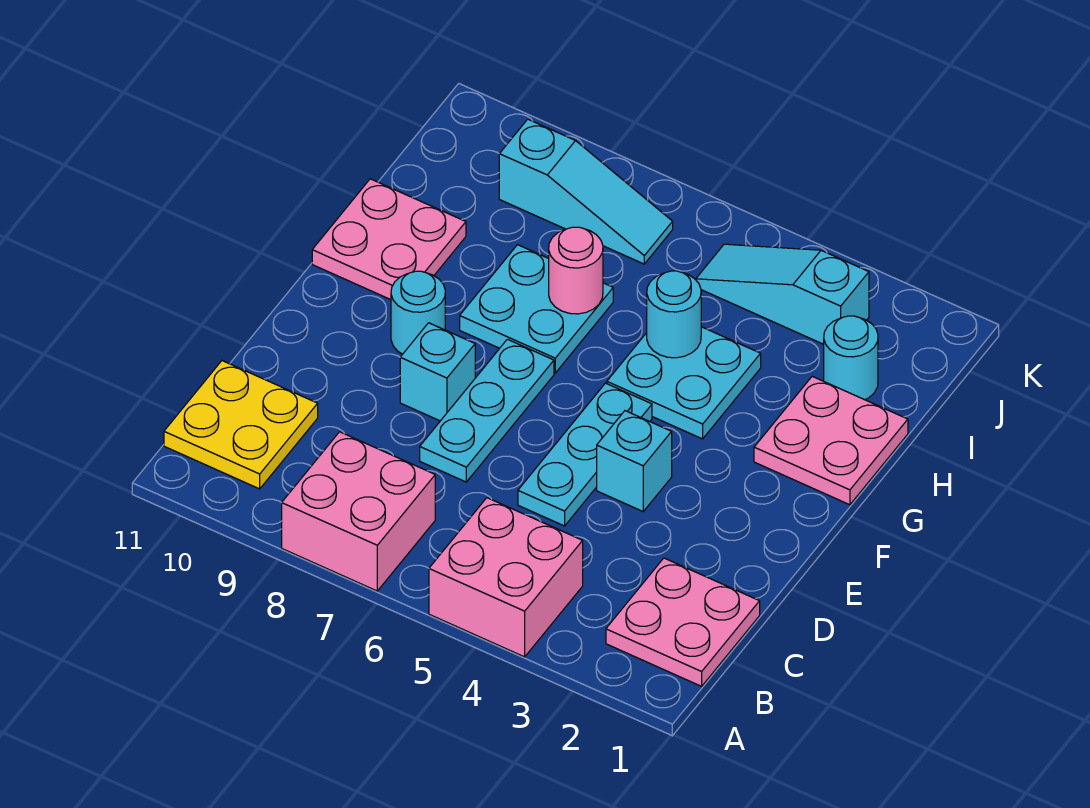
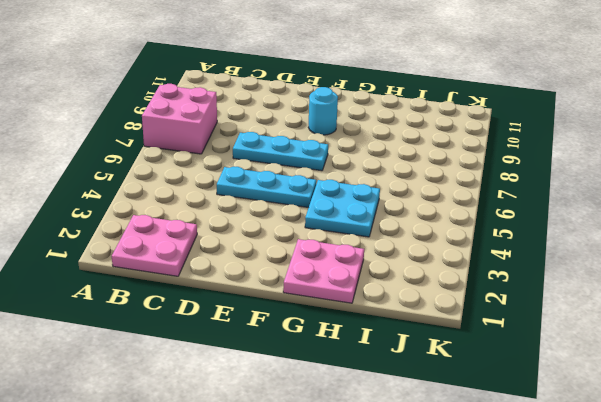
none -> pink 2x2 brick [429,498,583,657]
none -> yellow 2x2 plate [164,361,318,489]
none -> cyan 1x1 brick [597,411,672,511]

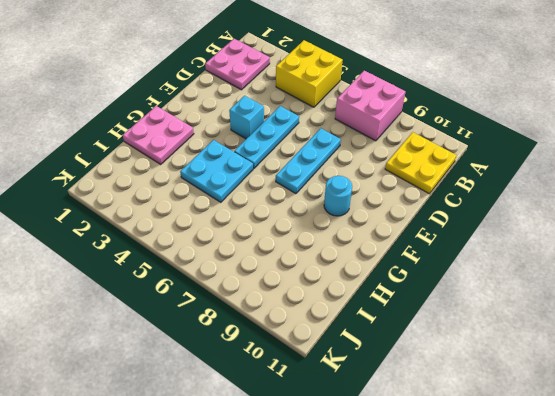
yellow 2x2 brick [276,40,343,107] -> pink 2x2 brick [429,498,583,657]
none -> cyan 1x1 brick [400,323,475,421]
none -> cyan 2x2 plate [460,245,613,373]
none -> pink 2x2 plate [312,179,466,300]

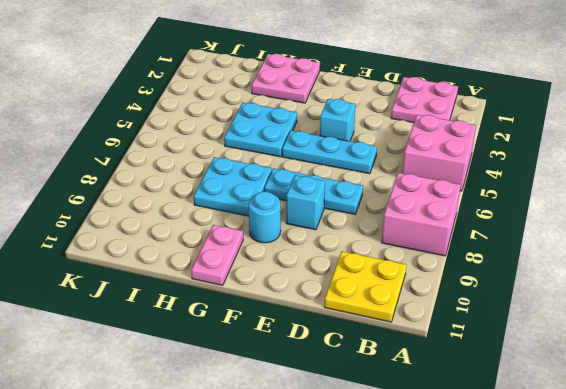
pink 1x2 plate [191,225,243,285] -> pink 2x2 plate [312,179,466,300]
none -> cyan 1x1 round brick [824,316,878,400]
none -> cyan 1x3 slope [696,244,869,344]
none -> cyan 1x3 slope [499,119,673,264]

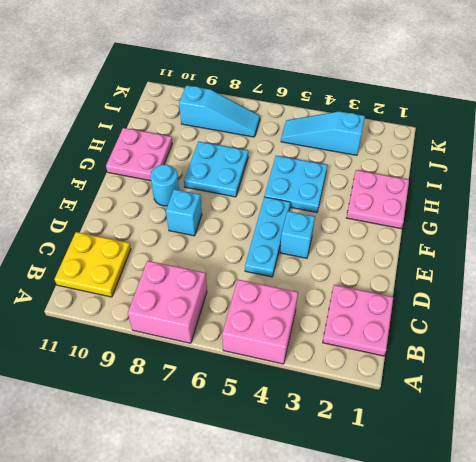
none -> cyan 1x3 plate [420,339,554,482]
none -> cyan 1x1 round brick [824,316,878,400]
none -> cyan 1x1 round brick [647,271,701,358]

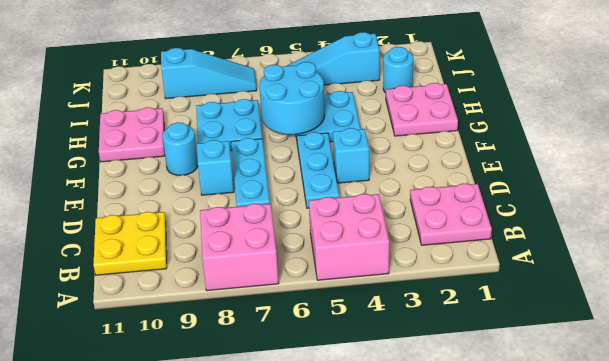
cyan 2x2 round brick [259,62,325,135] -> cyan 1x1 round brick [647,271,701,358]
none -> pink 1x1 round brick [549,227,603,314]

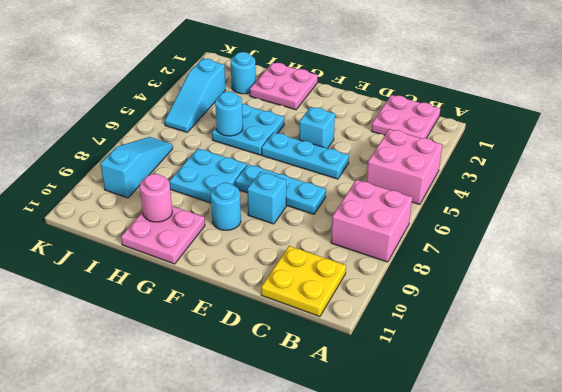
pink 1x1 round brick [140,174,172,222] -> pink 1x1 round brick moved to [549,227,603,314]

